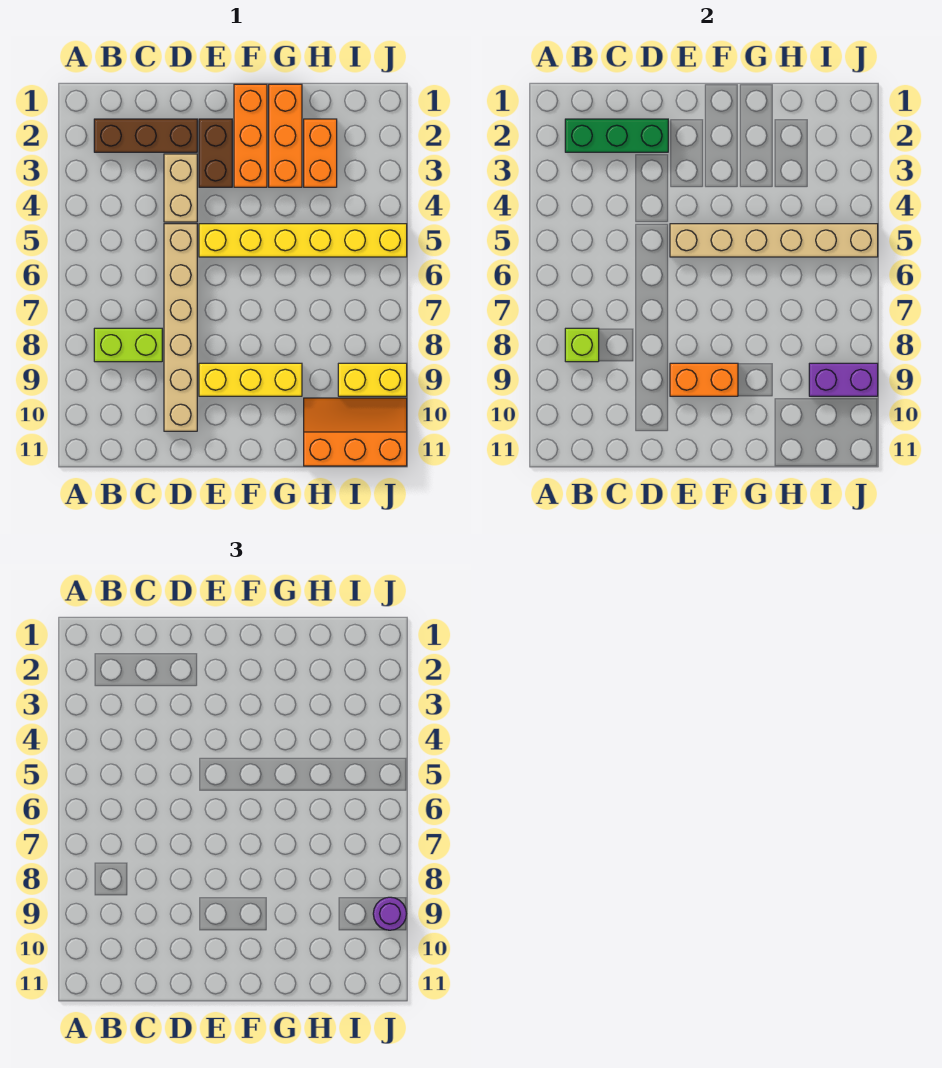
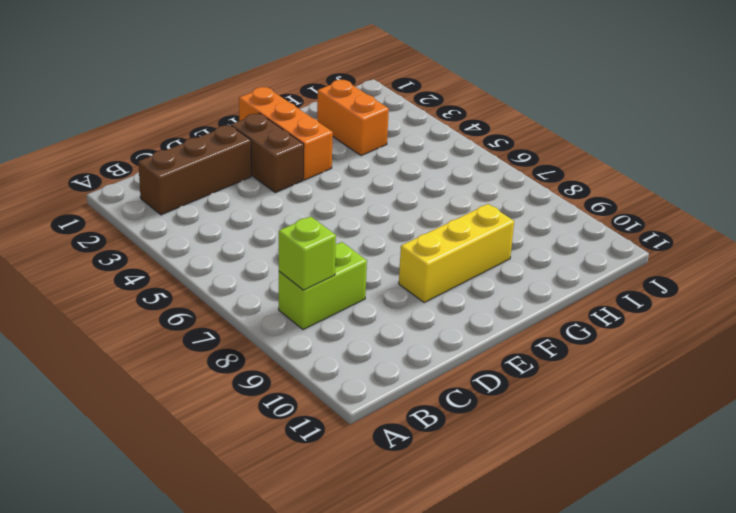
none -> tan 1x2 brick [164,154,197,222]
none -> tan 1x6 brick [164,224,197,431]
none -> yellow 1x6 brick [199,224,407,257]

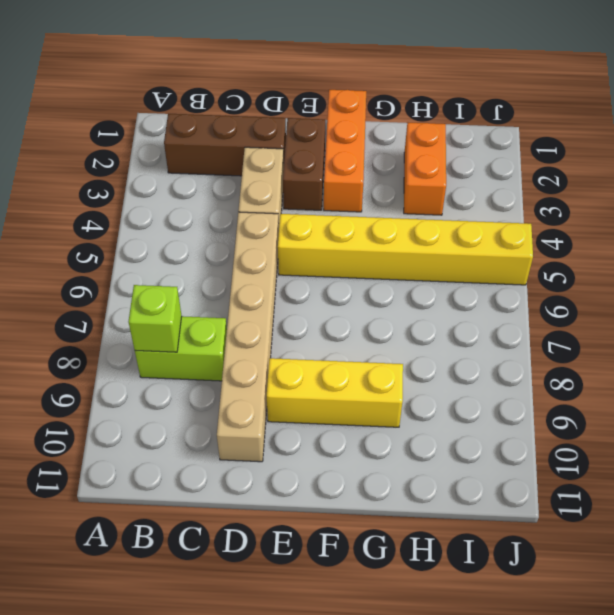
none -> orange 1x3 brick [269,84,302,187]
none -> orange 2x3 slope [304,398,407,466]
none -> yellow 1x2 brick [338,363,407,396]

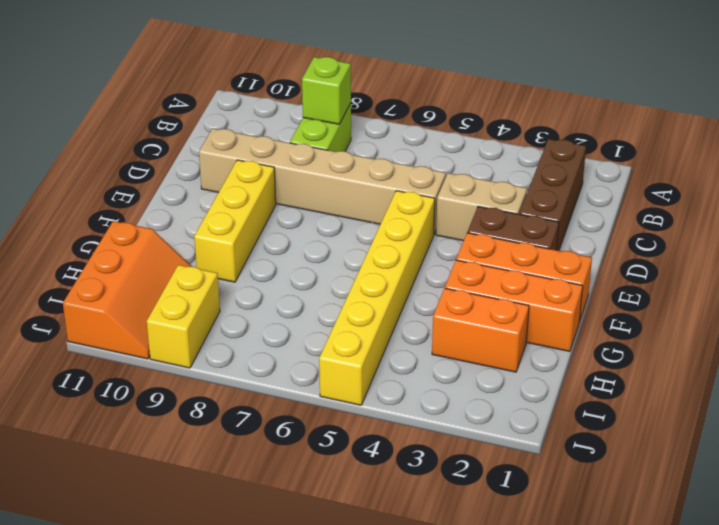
none -> green 1x3 brick [565,119,668,152]
none -> tan 1x6 brick [670,224,878,257]
none -> orange 1x2 brick [670,363,738,396]

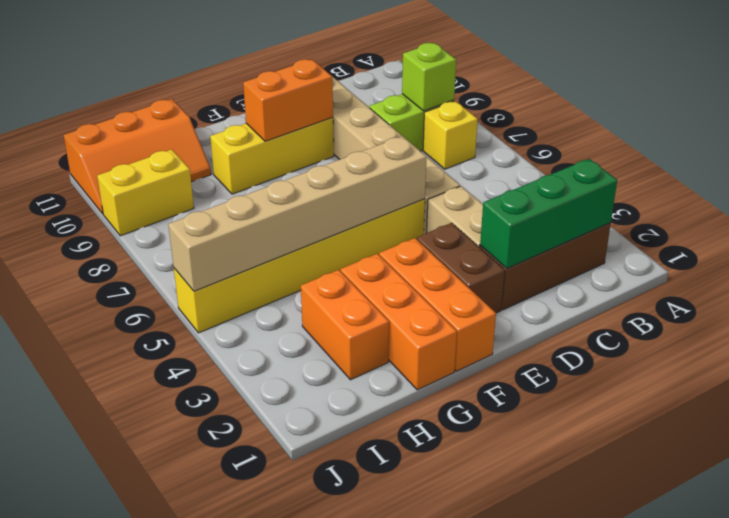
yellow 1x1 brick [423,101,478,169] -> none
none -> purple 1x2 brick [809,363,878,396]
none -> purple 1x1 round brick [373,897,406,930]

